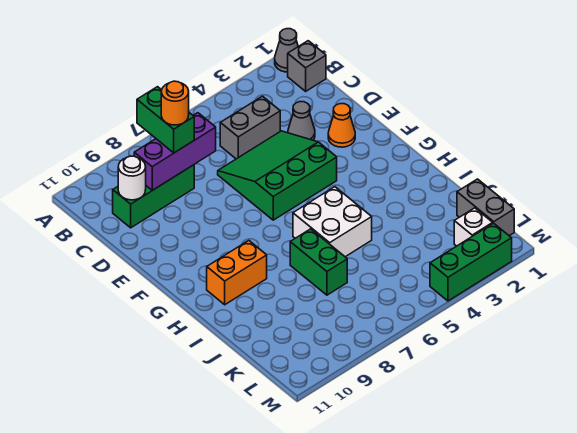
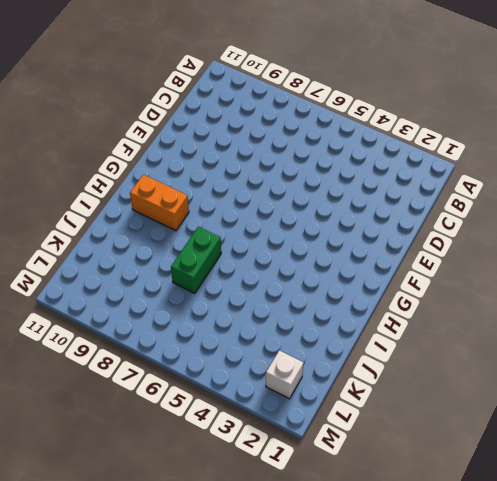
none -> grey 1x1 cone [275,29,298,72]
none -> grey 1x1 brick [288,41,326,91]
none -> grey 1x2 brick [220,96,280,159]

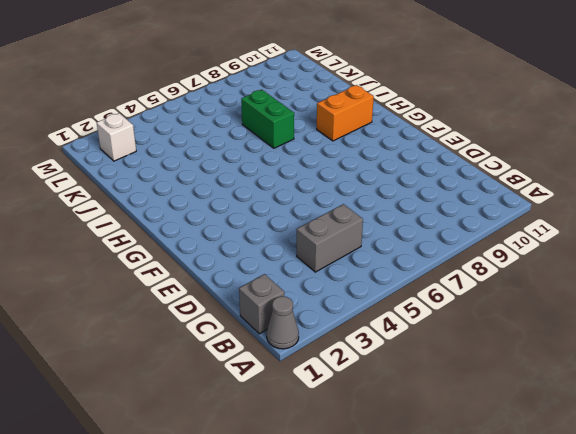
none -> green 1x3 brick [113,165,194,228]
none -> grey 1x1 cone [288,102,315,140]
none -> green 3x3 slope [218,131,337,220]

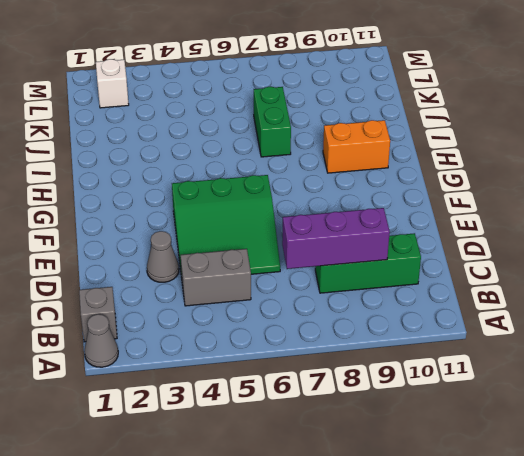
none -> orange 1x1 cone [328,104,355,147]
none -> white 2x2 brick [293,187,372,257]
none -> grey 1x2 brick [457,179,514,236]

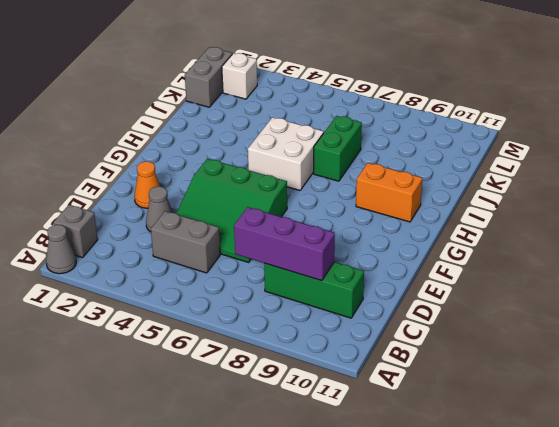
none -> green 1x3 brick [430,223,512,301]
none -> white 1x1 round brick [118,156,146,200]
none -> green 1x2 brick [137,87,194,153]

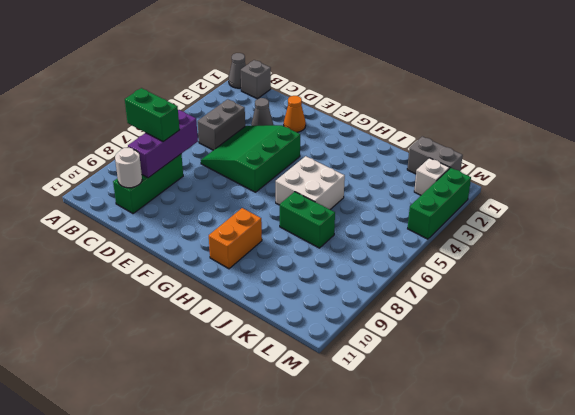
none -> orange 1x1 round brick [161,81,189,125]

